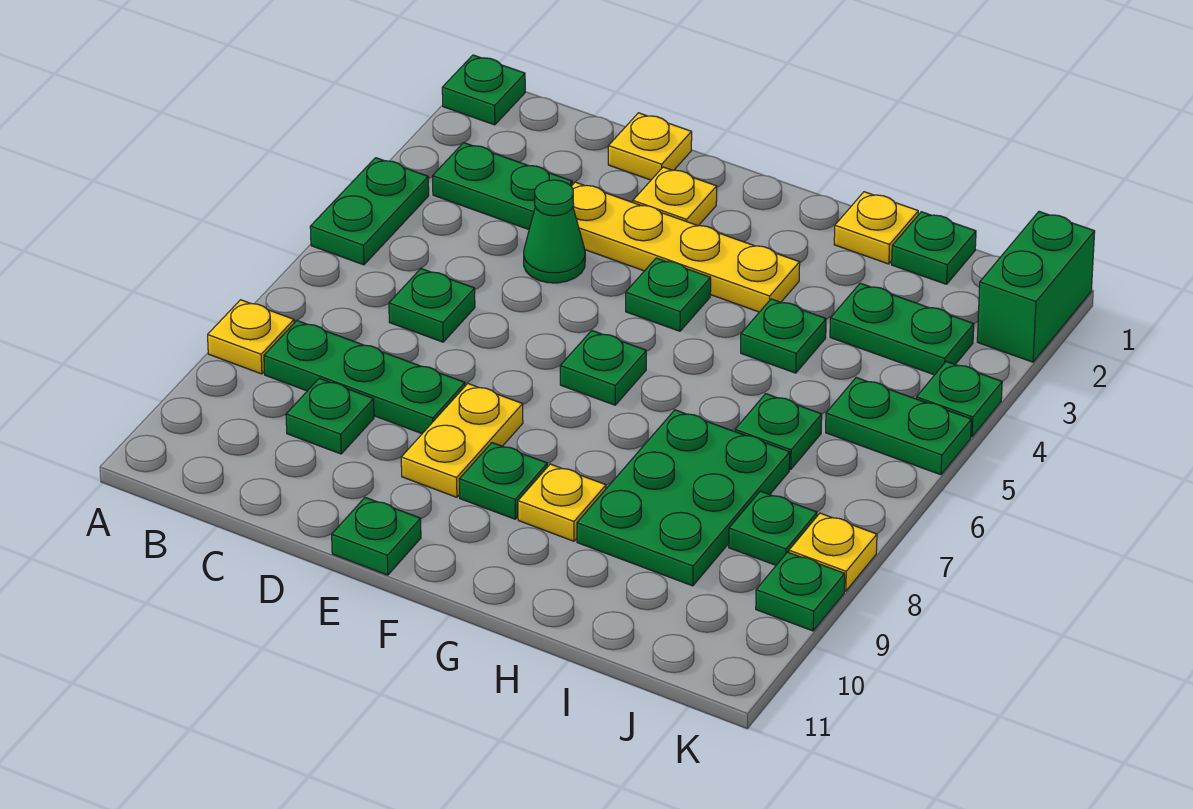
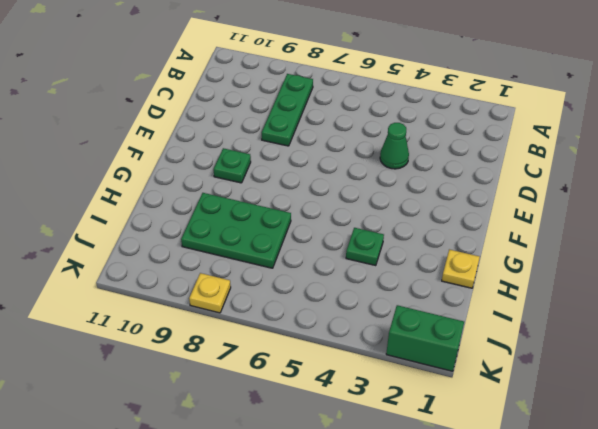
none -> green 1x1 plate [442,55,525,125]
none -> green 1x2 plate [310,158,429,265]
none -> yellow 1x1 plate [208,300,294,374]

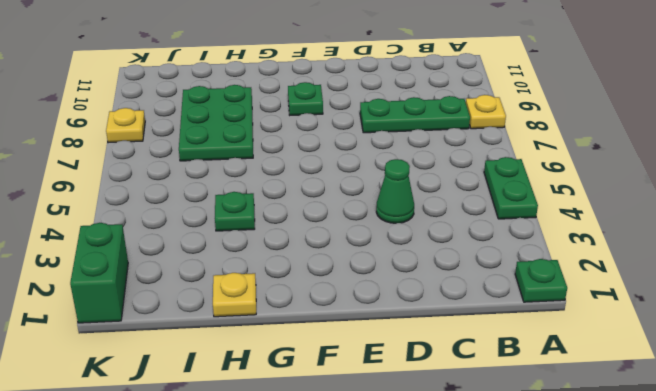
none -> green 1x2 plate [433,143,572,229]
none -> green 1x1 plate [389,269,475,342]
none -> green 1x1 plate [286,378,374,454]

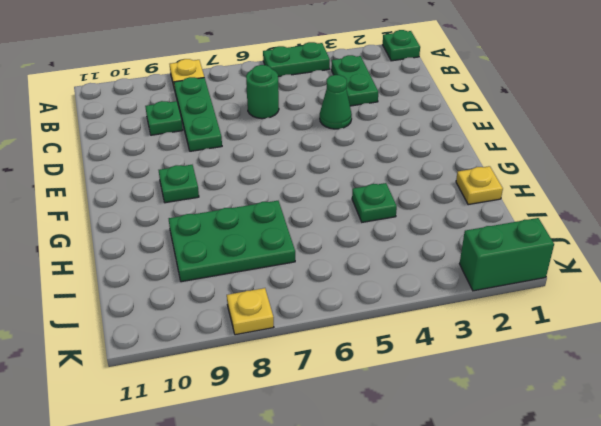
green 1x1 round brick [246,65,279,119] -> green 1x1 plate [389,269,475,342]
none -> yellow 1x1 plate [608,113,692,180]
none -> yellow 1x4 plate [571,182,800,312]
none -> yellow 1x1 plate [633,167,717,226]

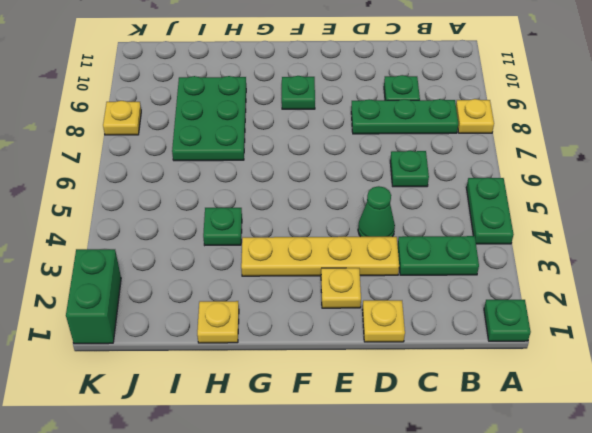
none -> yellow 1x2 plate [401,384,523,497]
none -> green 1x1 plate [332,497,421,575]
none -> green 1x1 plate [626,258,711,331]

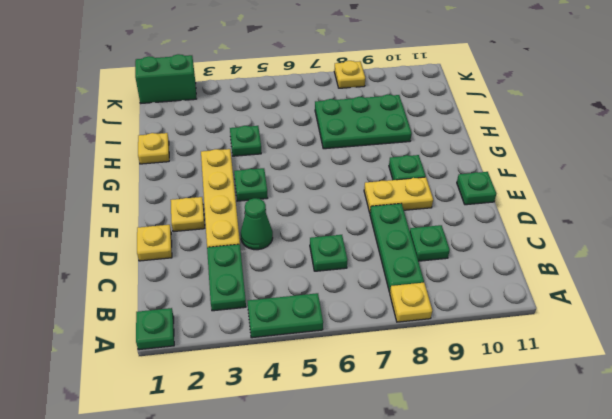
none -> green 1x1 plate [560,331,646,405]
none -> yellow 1x1 plate [518,464,606,541]
none -> green 1x1 plate [892,212,976,284]

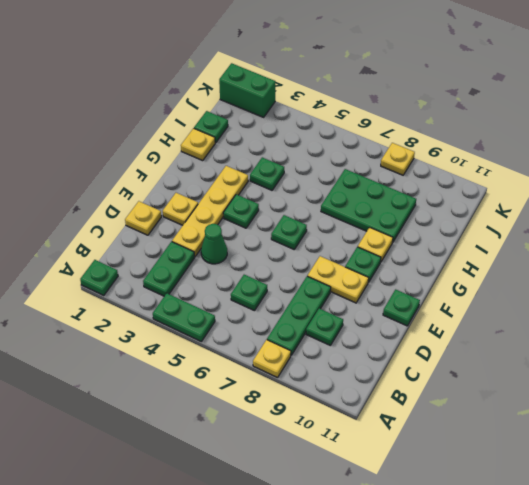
none -> green 1x2 plate [830,283,974,375]
none -> green 1x1 plate [735,394,822,469]
none -> green 1x2 plate [826,378,971,475]

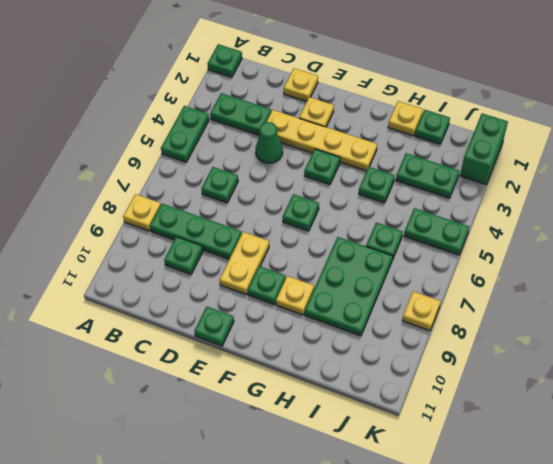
none -> green 1x1 plate [729,491,817,565]
none -> green 1x1 plate [916,362,1002,437]
none -> green 1x1 plate [756,552,845,631]

